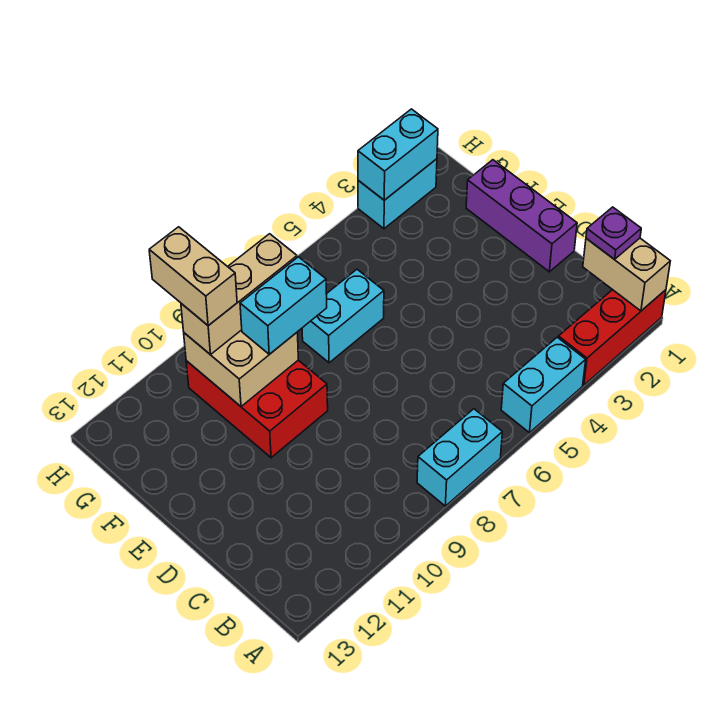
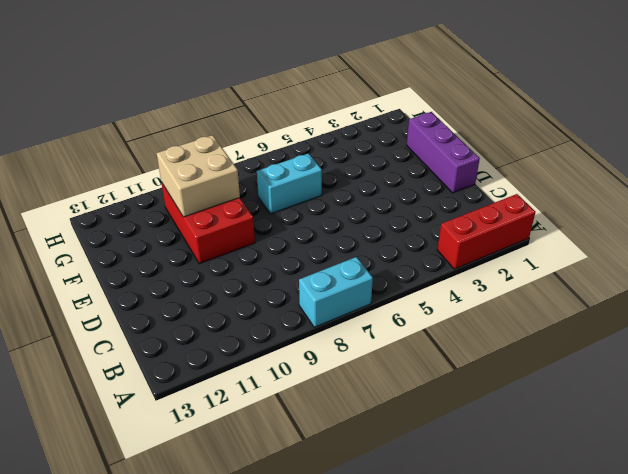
none -> cyan 1x2 brick [501,337,586,433]
none -> cyan 1x2 brick [358,159,437,229]
none -> tan 1x2 brick [583,238,670,311]

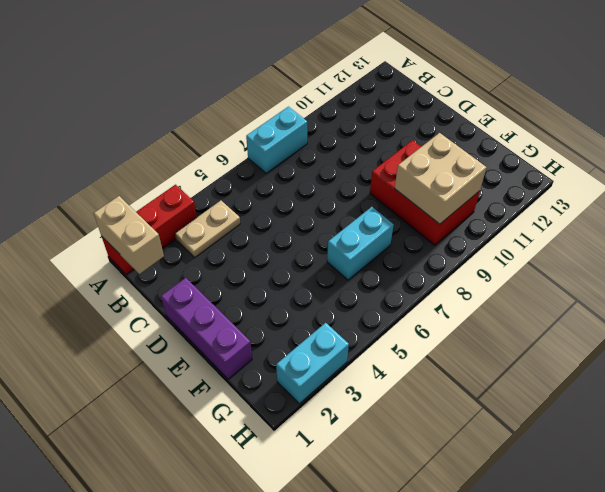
tan 1x2 plate [175,201,240,257] -> none
none -> cyan 1x2 brick [501,337,586,433]
none -> cyan 1x2 brick [358,109,438,200]
none -> purple 1x1 plate [586,207,641,259]

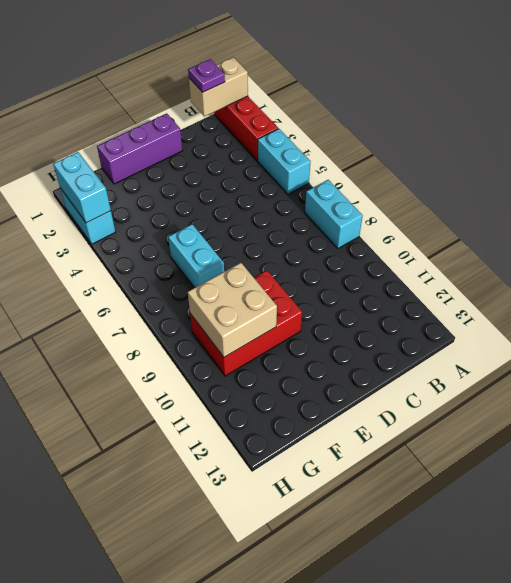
none -> cyan 1x2 brick [240,257,327,354]
none -> tan 1x3 brick [181,234,297,355]
none -> tan 1x2 brick [149,227,237,326]

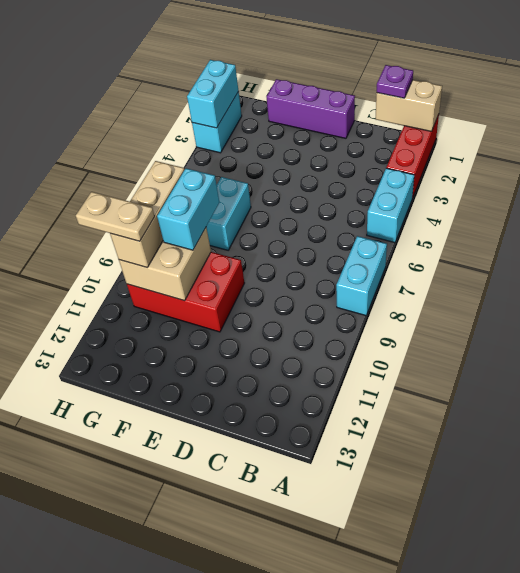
tan 1x2 plate [76,192,155,241] -> tan 1x2 brick [149,227,237,326]

